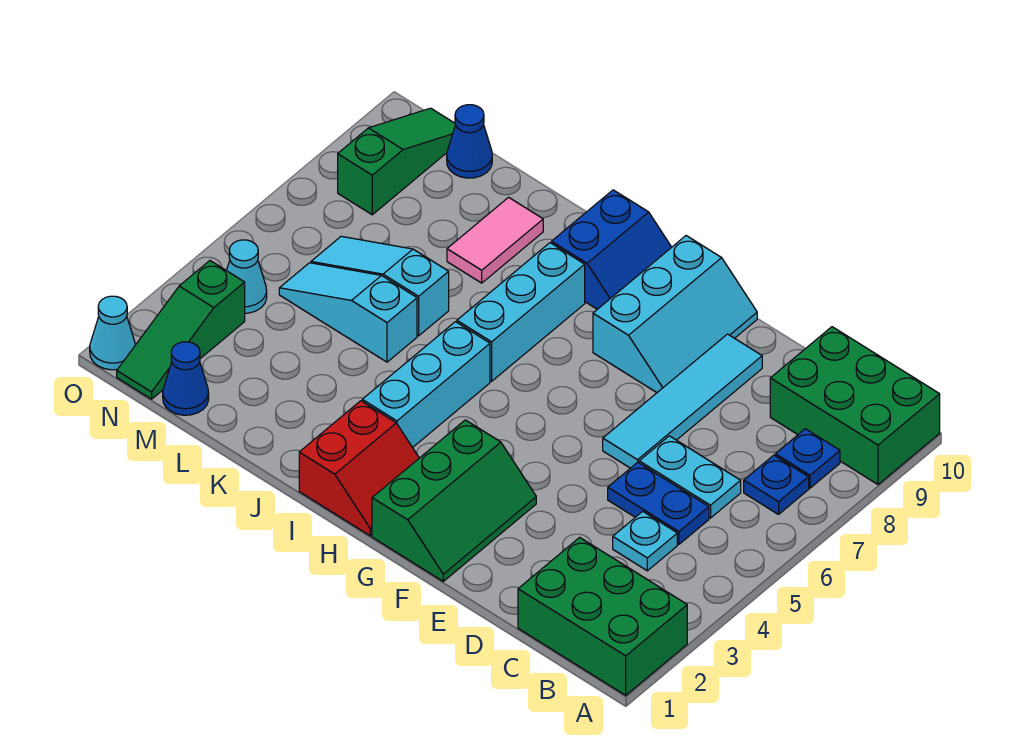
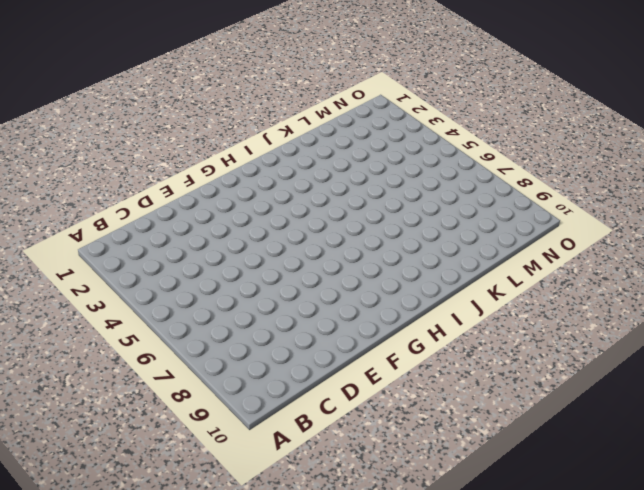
none -> green 2x3 brick [518,537,687,695]
none -> green 2x3 brick [770,327,940,484]
none -> blue 1x1 plate [744,455,809,514]

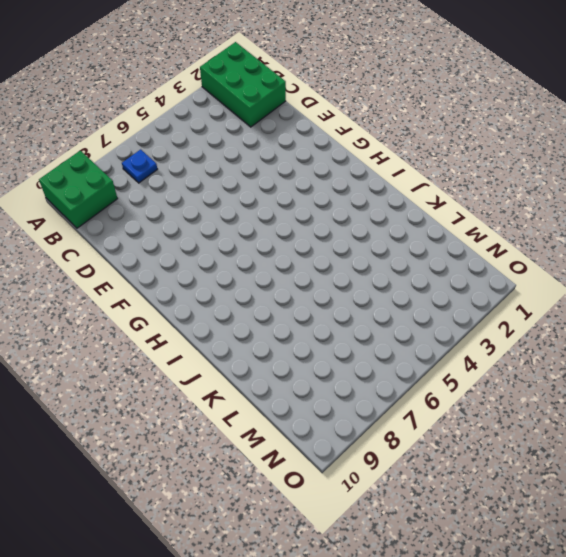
green 2x2 brick [39,151,118,228] -> green 2x3 brick [770,327,940,484]
none -> blue 1x1 plate [775,429,840,488]
none -> cyan 1x1 plate [613,511,677,571]
none -> blue 1x2 plate [608,462,709,544]

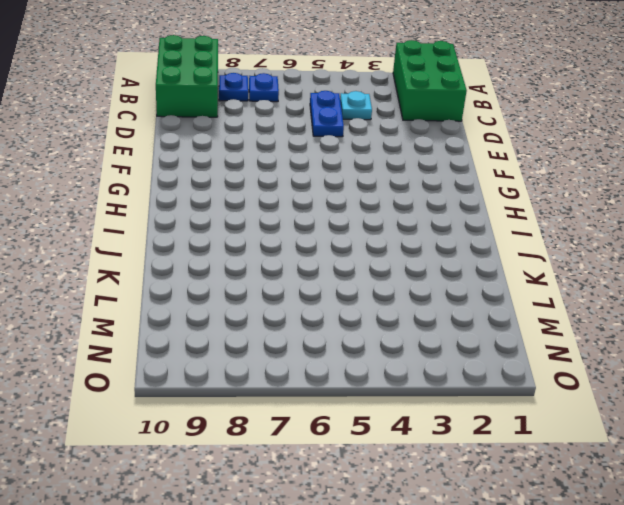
none -> cyan 1x2 plate [639,436,741,518]
none -> cyan 1x4 tile [603,334,762,468]
none -> green 2x3 slope [372,420,536,581]

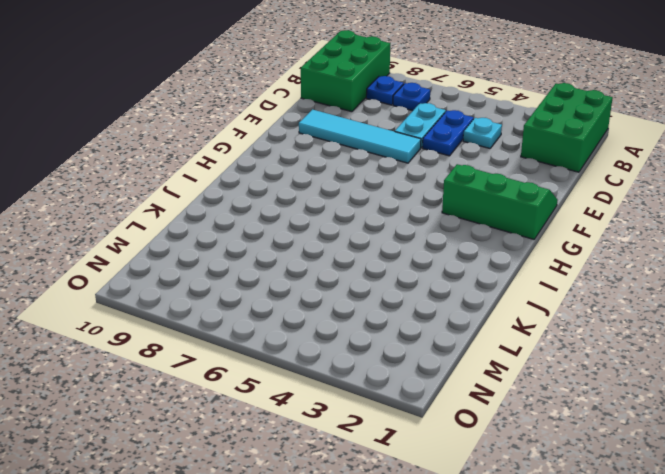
none -> cyan 2x3 slope [593,236,757,392]
none -> red 2x2 slope [299,401,419,536]
none -> blue 2x2 slope [552,190,672,309]

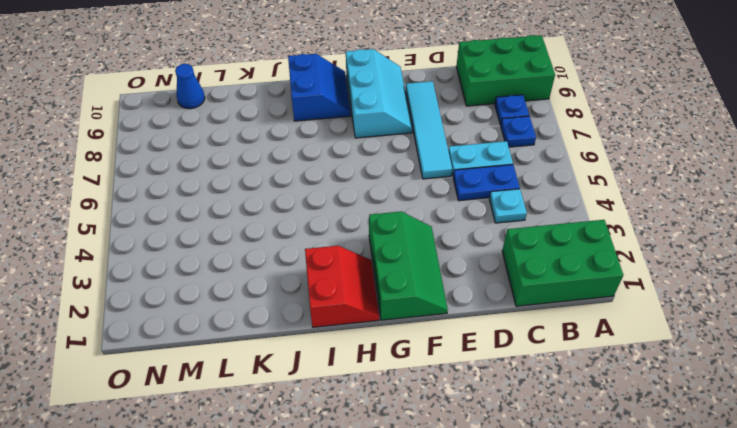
none -> cyan 1x3 brick [362,322,490,447]
none -> cyan 1x3 brick [457,243,585,381]
none -> cyan 1x3 slope [279,263,417,362]

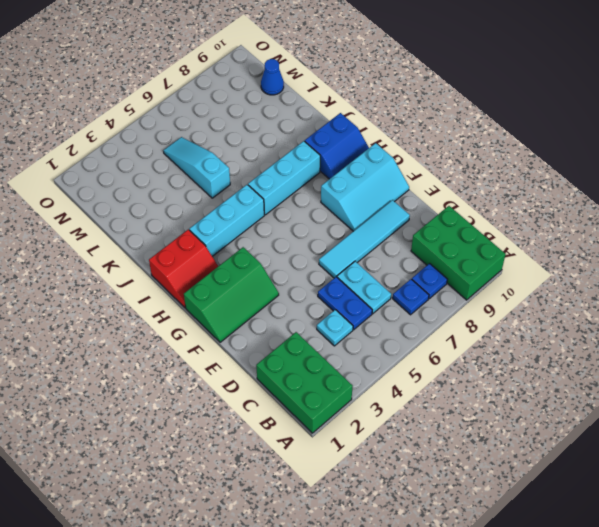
none -> cyan 1x3 slope [311,236,449,336]
none -> pink 1x2 tile [447,197,543,283]
none -> blue 1x1 cone [163,342,209,415]

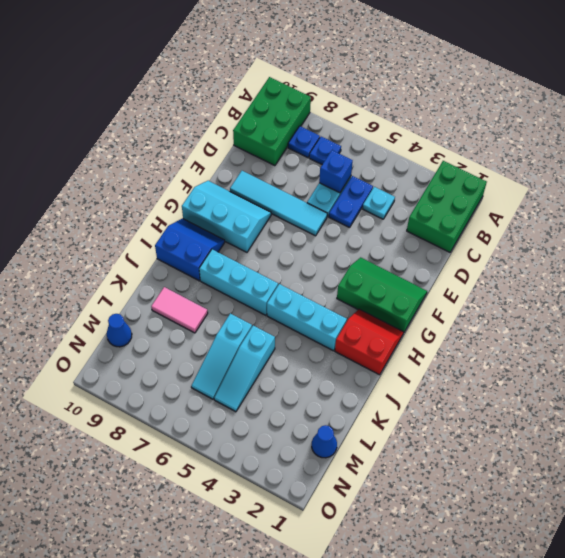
blue 1x1 brick [319,150,353,193] -> none
none -> green 1x3 slope [117,261,245,399]
none -> cyan 1x1 cone [227,240,267,313]
none -> green 1x3 slope [338,108,456,215]

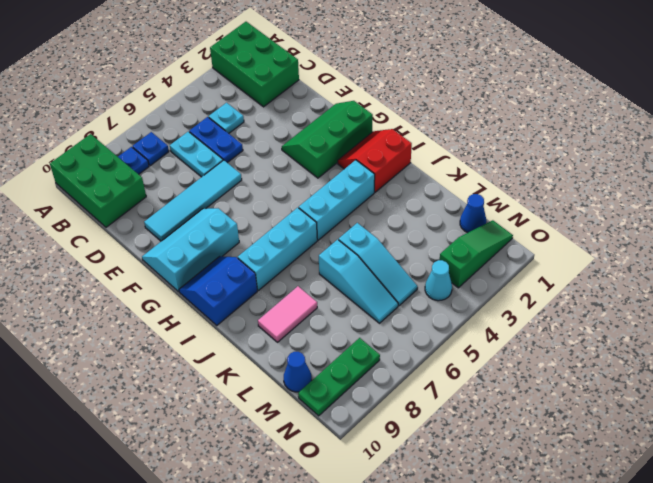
green 1x3 plate [298,338,380,416] -> green 1x3 slope [338,108,456,215]
none -> cyan 1x1 cone [90,296,135,370]

